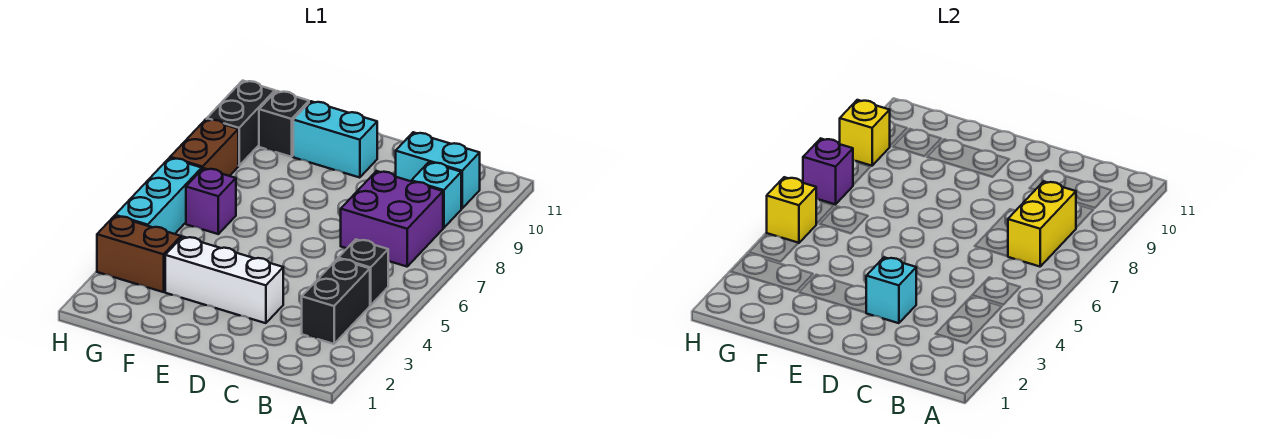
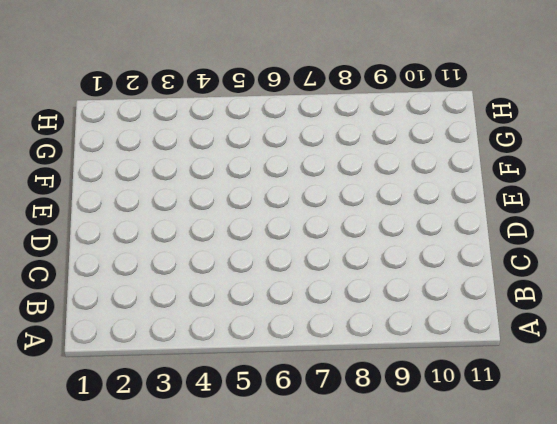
none -> black 1x2 brick [302,259,370,344]
none -> black 1x1 brick [338,240,388,305]
none -> purple 2x2 brick [341,171,443,267]

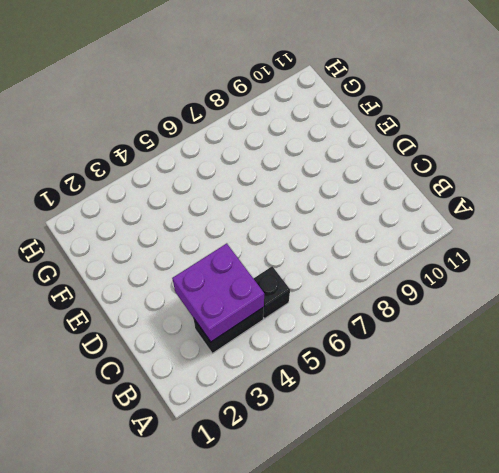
purple 2x2 brick [172,243,264,342] -> purple 2x2 brick moved to [341,171,443,267]
none -> cyan 1x1 brick [411,162,461,228]
none -> cyan 1x2 brick [396,132,480,209]
none -> white 1x3 brick [165,237,283,323]

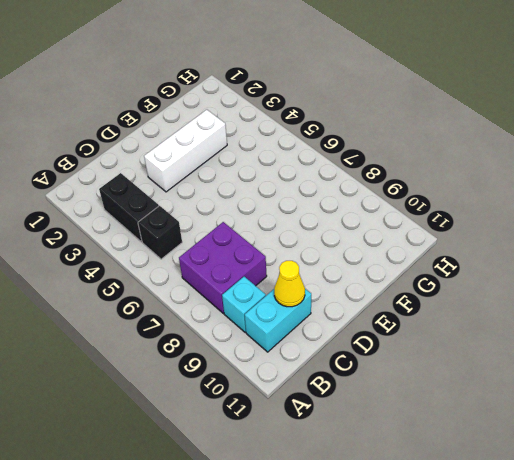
yellow 1x1 cone [274,261,305,307] -> none
none -> cyan 1x2 brick [293,101,377,178]
none -> brown 1x2 brick [97,216,181,292]
none -> purple 1x1 brick [186,168,236,234]

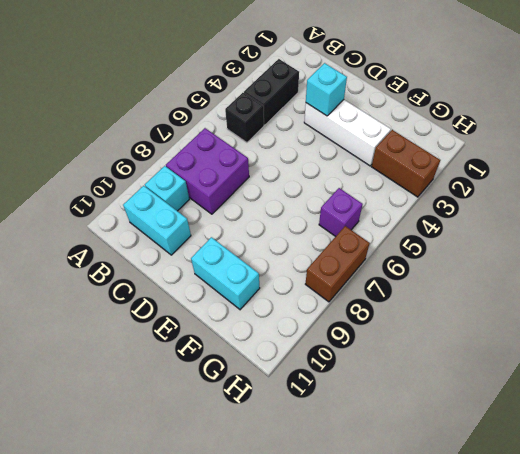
none -> black 1x1 brick [259,91,309,157]
none -> cyan 1x3 brick [115,158,202,234]
none -> black 1x2 brick [207,81,275,166]

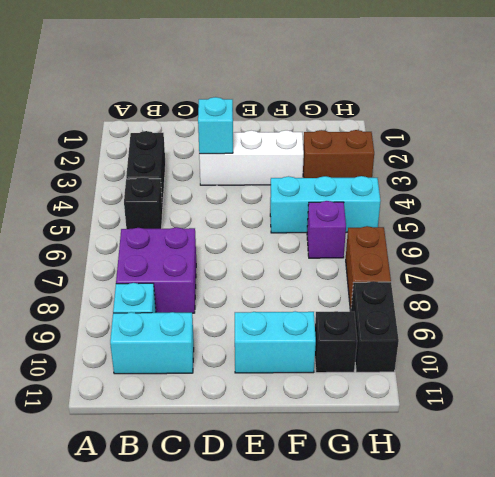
cyan 1x3 brick [270,176,380,233] -> cyan 1x3 brick turned to [115,158,202,234]
none -> yellow 1x2 brick [1008,181,1076,267]
none -> yellow 1x1 brick [767,177,816,243]
none -> purple 1x1 brick [803,139,853,204]

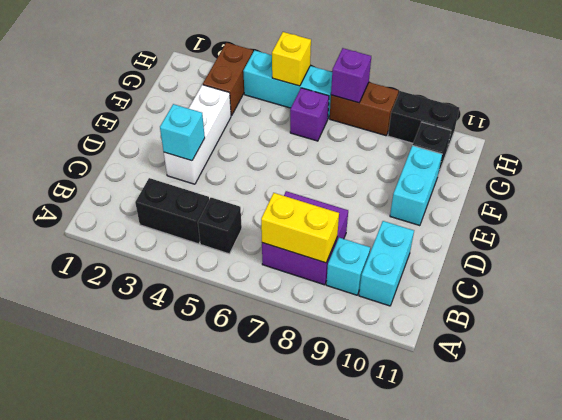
none -> yellow 1x1 brick [840,100,890,166]

